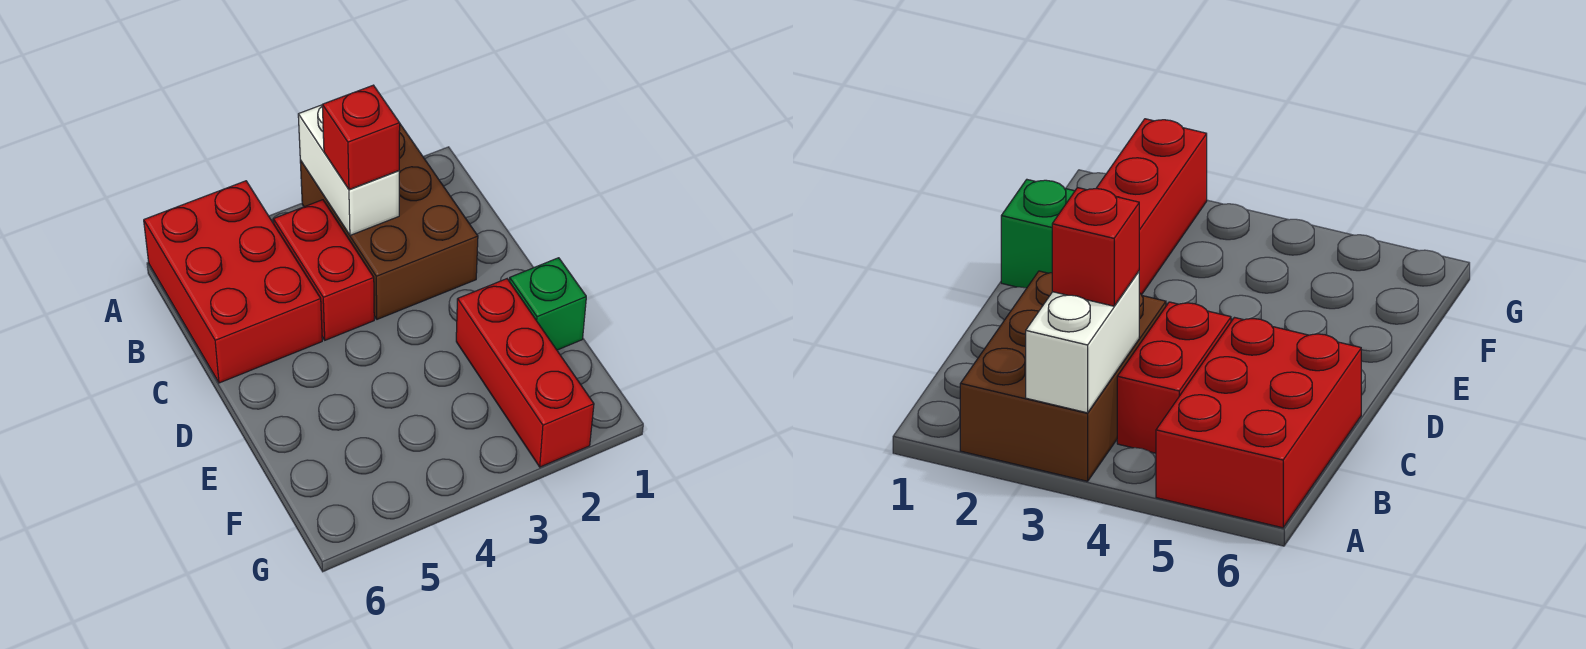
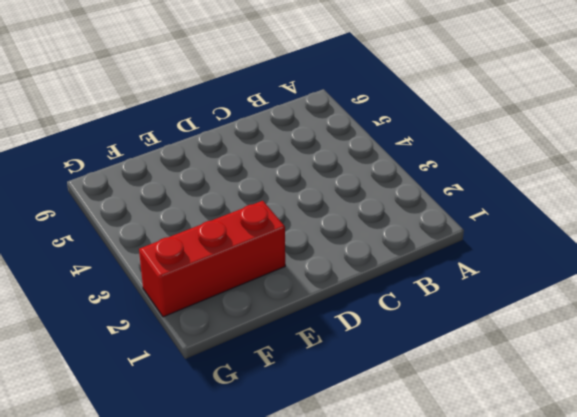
none -> brown 2x3 brick [300,124,478,319]
none -> red 2x3 brick [144,181,322,383]

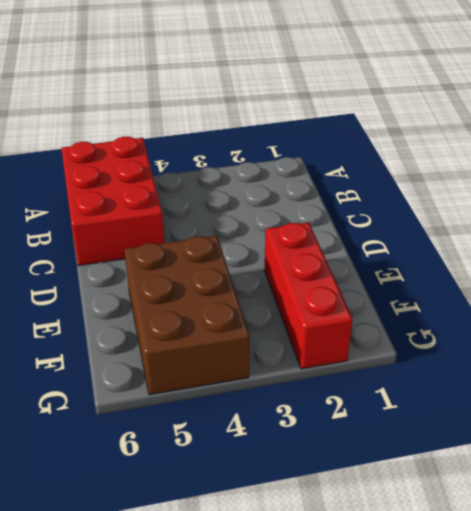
brown 2x3 brick [124,236,249,395] -> brown 2x3 brick moved to [300,124,478,319]
none -> red 1x2 brick [273,200,374,340]
none -> green 1x1 brick [509,258,586,350]

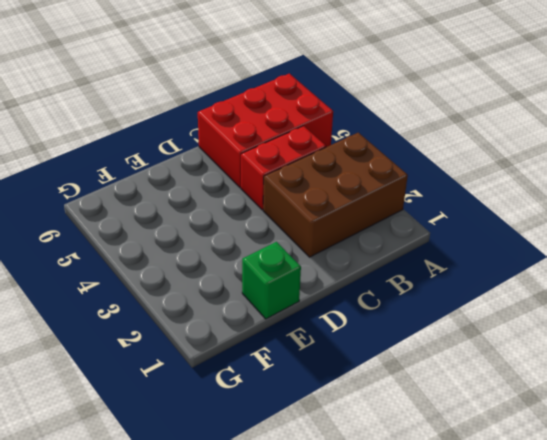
none -> red 1x3 brick [456,279,594,467]
none -> white 1x2 brick [298,105,399,235]

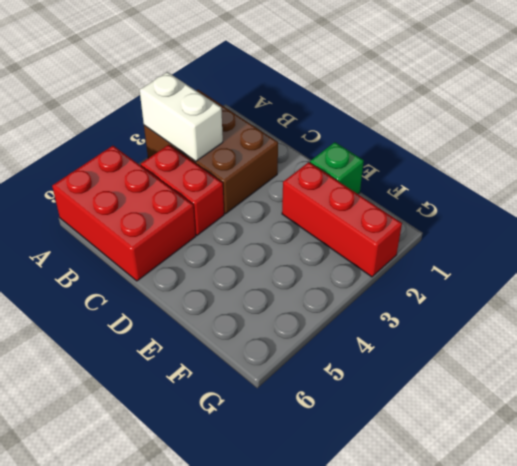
none -> red 1x1 brick [322,85,400,190]

